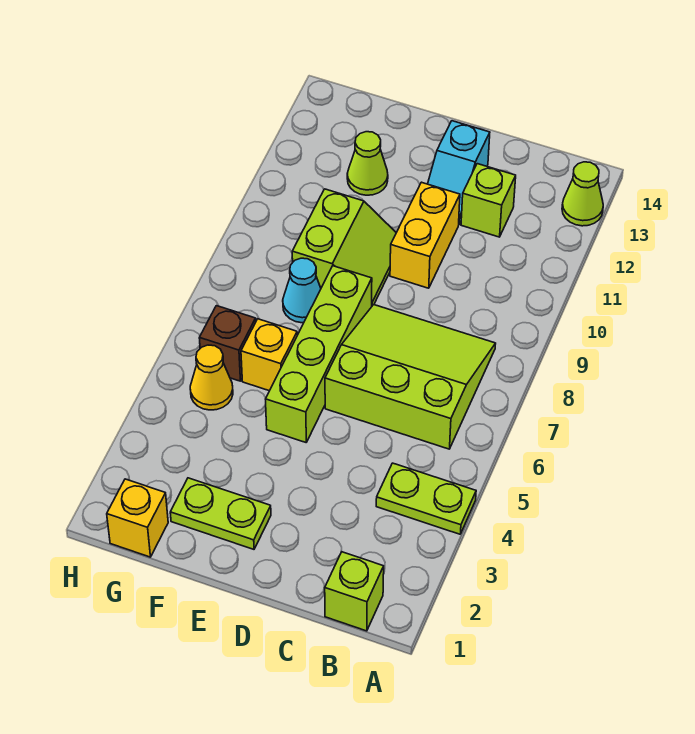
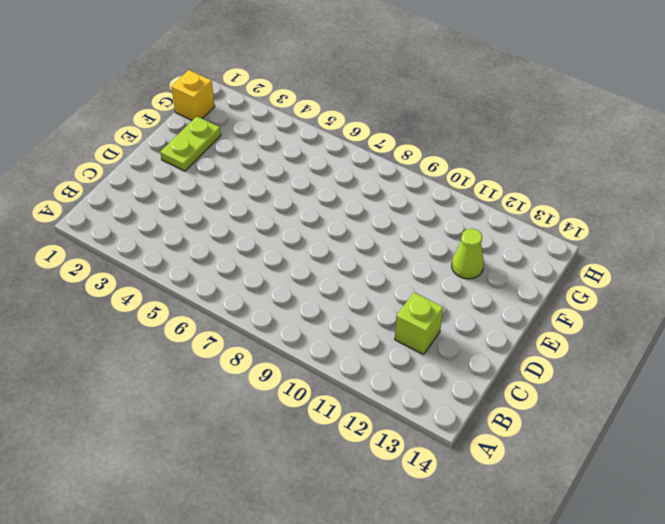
none -> lime 1x2 plate [376,463,476,534]
none -> lime 1x1 cone [562,162,603,226]
none -> lime 1x1 brick [325,552,384,631]

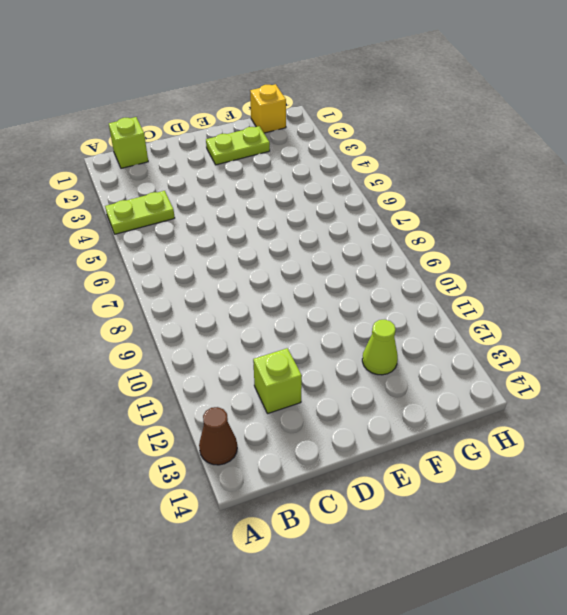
brown 1x1 cone [199,407,237,465] -> lime 1x1 cone [562,162,603,226]
none -> lime 3x3 slope [325,305,496,449]
none -> yellow 1x2 brick [390,182,460,288]
none -> cyan 1x2 slope [428,121,490,224]

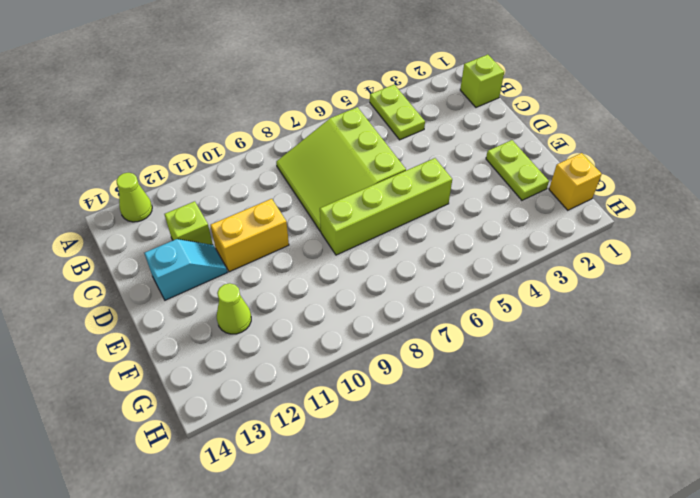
none -> lime 2x2 slope [292,189,396,306]
none -> yellow 1x1 brick [241,319,297,391]
none -> cyan 1x1 cone [283,258,321,323]

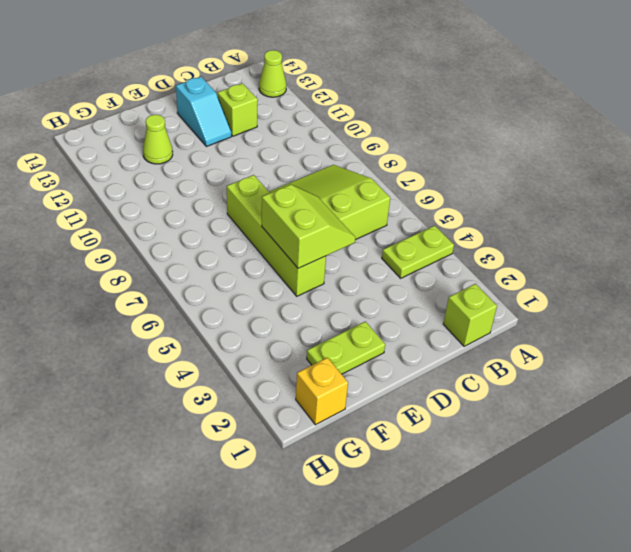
lime 2x2 slope [262,185,355,268] -> lime 2x2 slope moved to [292,189,396,306]
none -> yellow 1x2 brick [390,182,460,288]
none -> yellow 1x1 brick [241,319,297,391]
none -> cyan 1x1 cone [283,258,321,323]

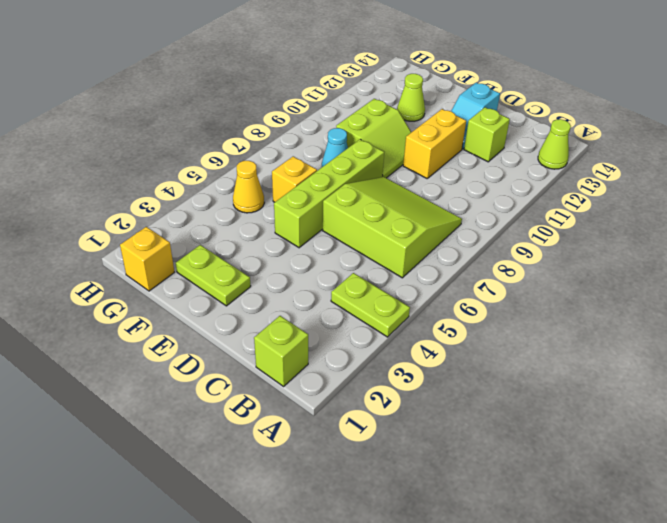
none -> brown 1x1 brick [199,306,256,381]

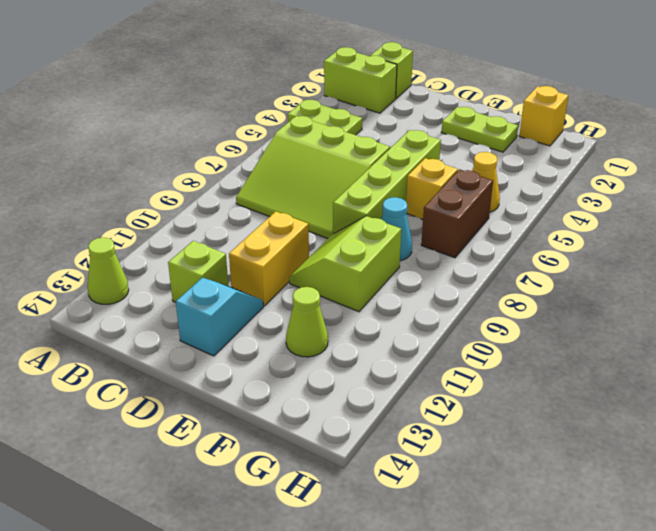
lime 1x2 brick [324,47,397,113] -> none
brown 1x2 brick [421,169,493,258] -> brown 1x1 brick [199,306,256,381]

